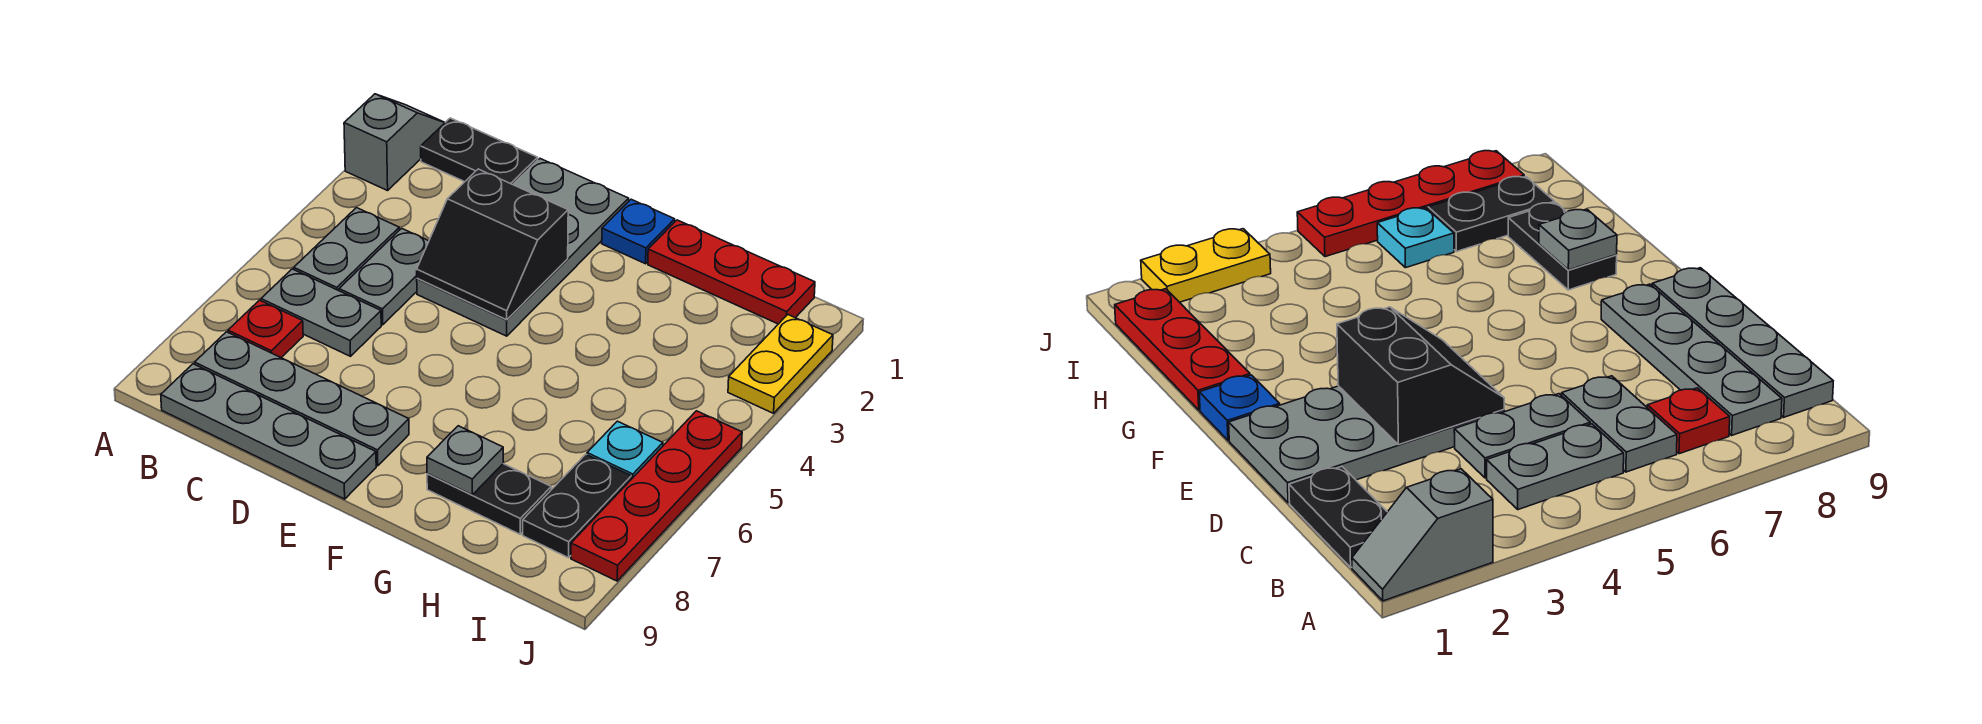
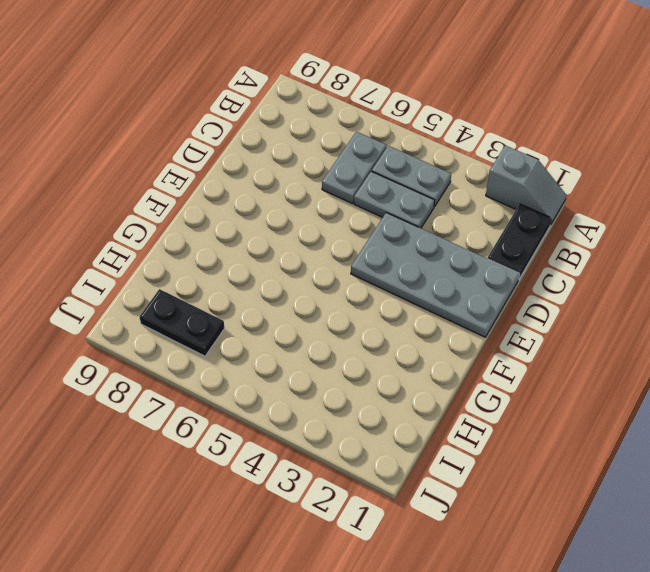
none -> red 1x1 plate [228,300,303,358]
none -> grey 1x4 plate [195,332,409,466]
none -> grey 1x4 plate [161,364,376,499]

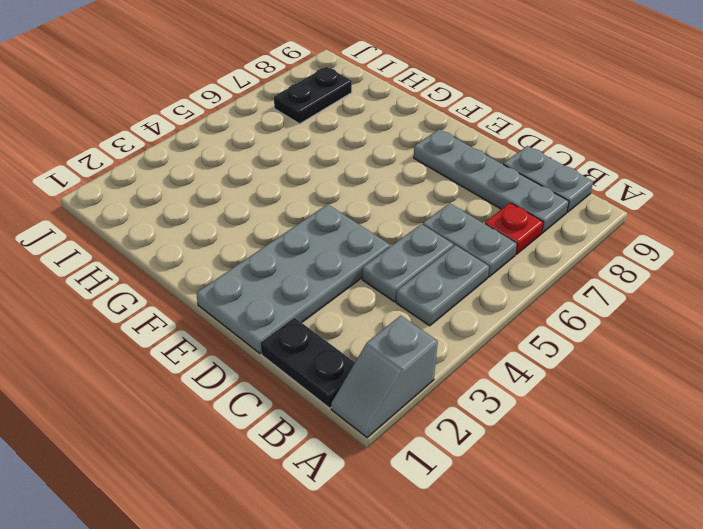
grey 1x2 plate [503,146,593,212] -> grey 1x4 plate [161,364,376,499]
none -> blue 1x1 plate [602,199,675,264]
none -> red 1x3 plate [648,220,815,324]
none -> black 1x2 plate [427,464,551,534]

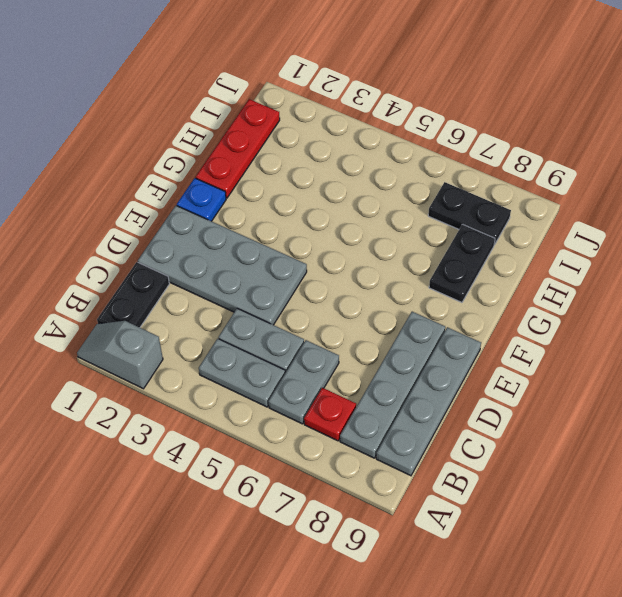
none -> cyan 1x1 plate [587,421,663,479]
none -> yellow 1x2 plate [728,314,833,413]
none -> red 1x4 plate [571,411,742,581]

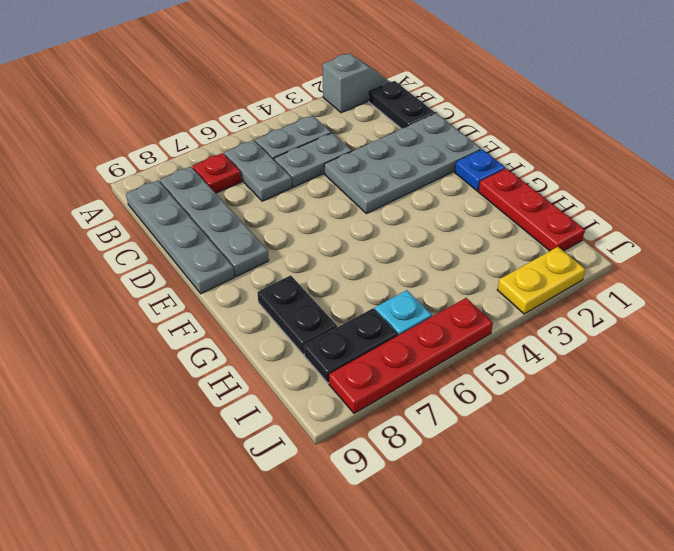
none -> black 2x2 slope [417,169,568,320]
none -> grey 1x1 plate [427,426,503,495]

